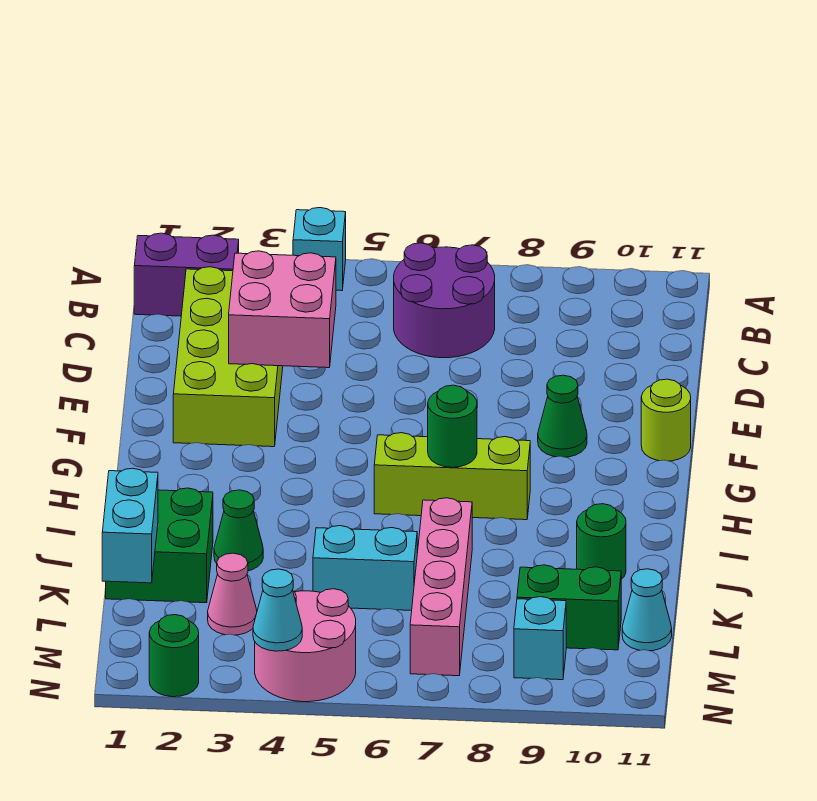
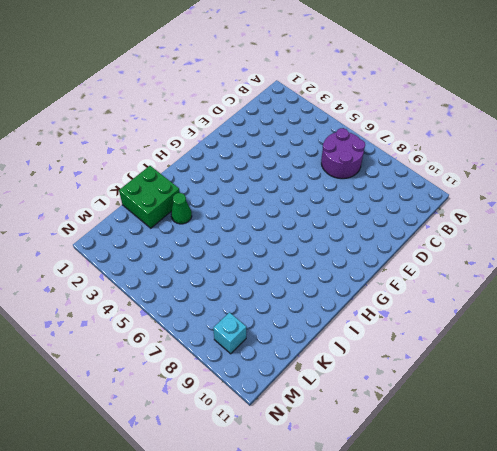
none -> cyan 1x1 brick [293,208,346,291]
none -> purple 1x2 brick [134,233,239,316]
none -> lime 2x4 brick [173,267,283,447]

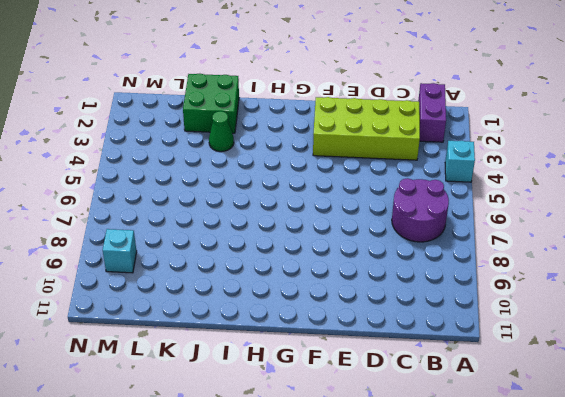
none -> green 1x1 cone [538,375,587,457]
none -> lime 1x1 round brick [641,379,691,461]
none -> lime 1x3 brick [374,433,530,520]

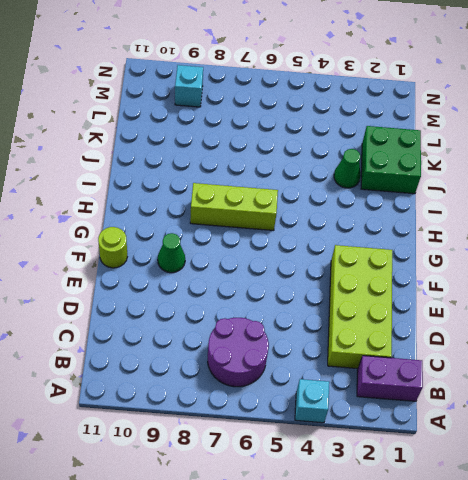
none -> pink 1x4 brick [410,498,472,676]
none -> green 1x1 round brick [577,504,626,579]
none -> cyan 1x2 brick [313,526,417,610]

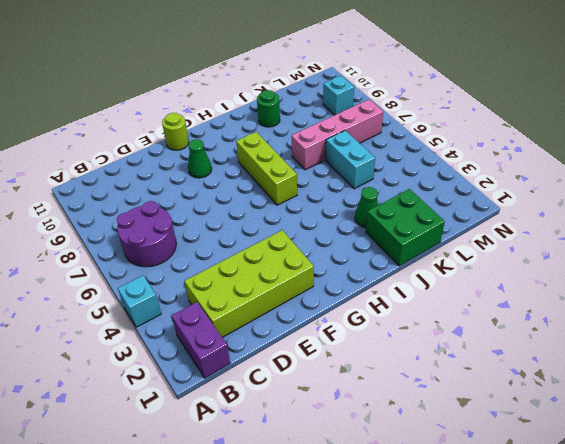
none -> pink 1x1 cone [208,553,257,635]
none -> green 1x2 brick [517,565,621,650]
none -> cyan 1x1 cone [622,569,672,651]

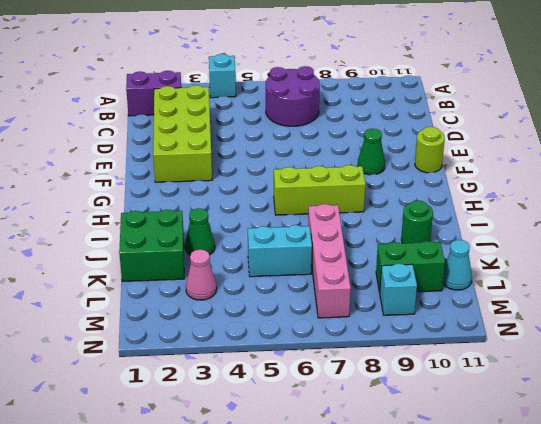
none -> pink 2x2 round brick [255,589,356,702]
none -> green 1x1 round brick [149,615,199,697]
none -> pink 2x2 brick [229,251,336,368]

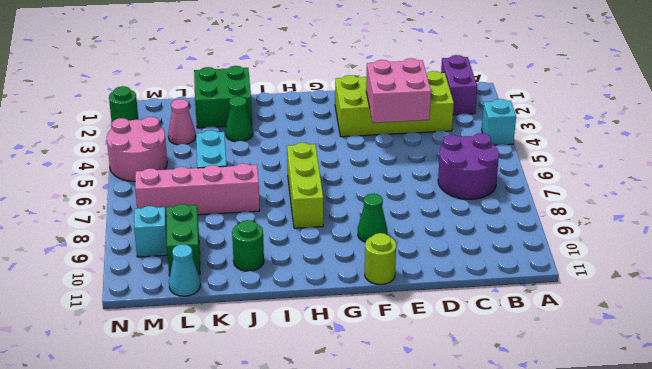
none -> green 1x1 round brick [428,385,477,467]
none -> cyan 1x2 brick [102,468,158,583]
none -> cyan 1x1 cone [253,569,302,651]

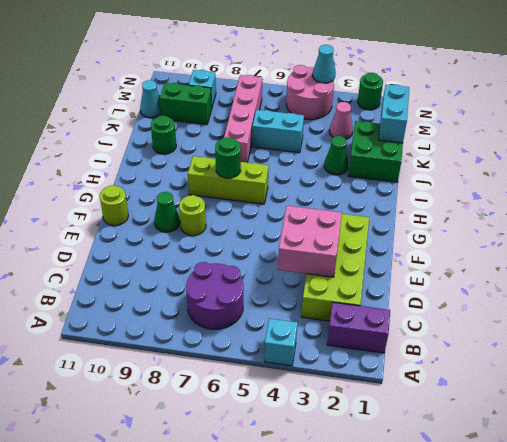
lime 1x1 round brick [179,195,206,236] -> none

